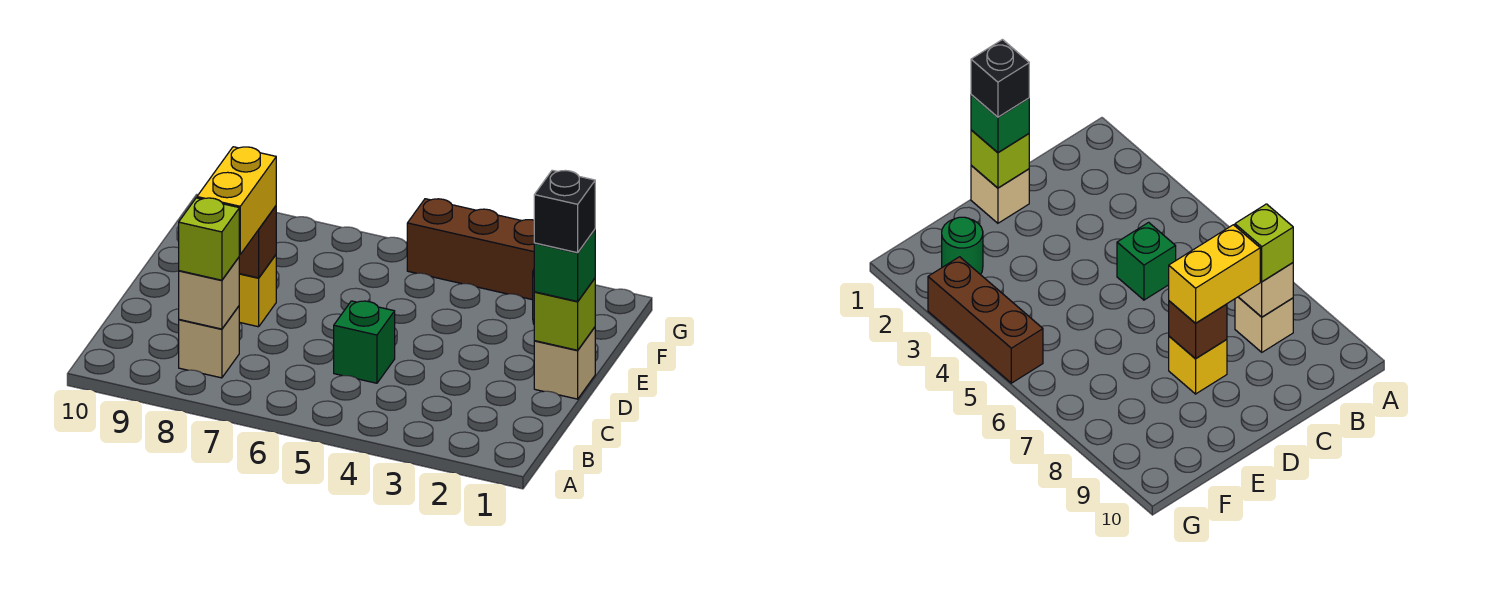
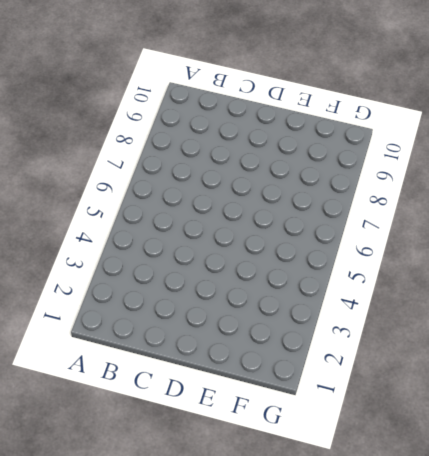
none -> tan 1x1 brick [179,306,239,378]
none -> green 1x1 brick [334,301,395,383]
none -> tan 1x1 brick [534,327,595,399]

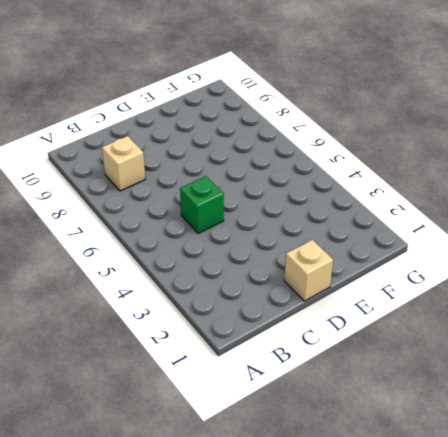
none -> yellow 1x1 brick [239,255,276,327]
none -> green 1x1 round brick [942,217,983,275]
none -> brown 1x3 brick [407,199,535,300]

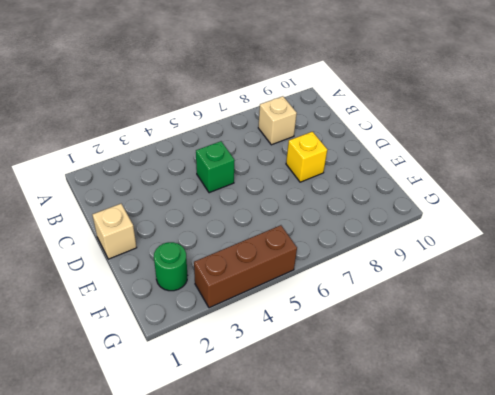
none -> tan 1x1 brick [179,258,239,329]
none -> lime 1x1 brick [534,279,595,350]
none -> brown 1x1 brick [239,206,276,278]

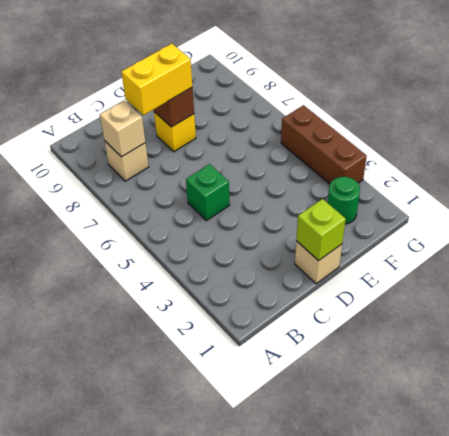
none -> lime 1x1 brick [179,198,239,280]
none -> green 1x1 brick [534,230,595,301]
none -> black 1x1 brick [534,170,595,253]

